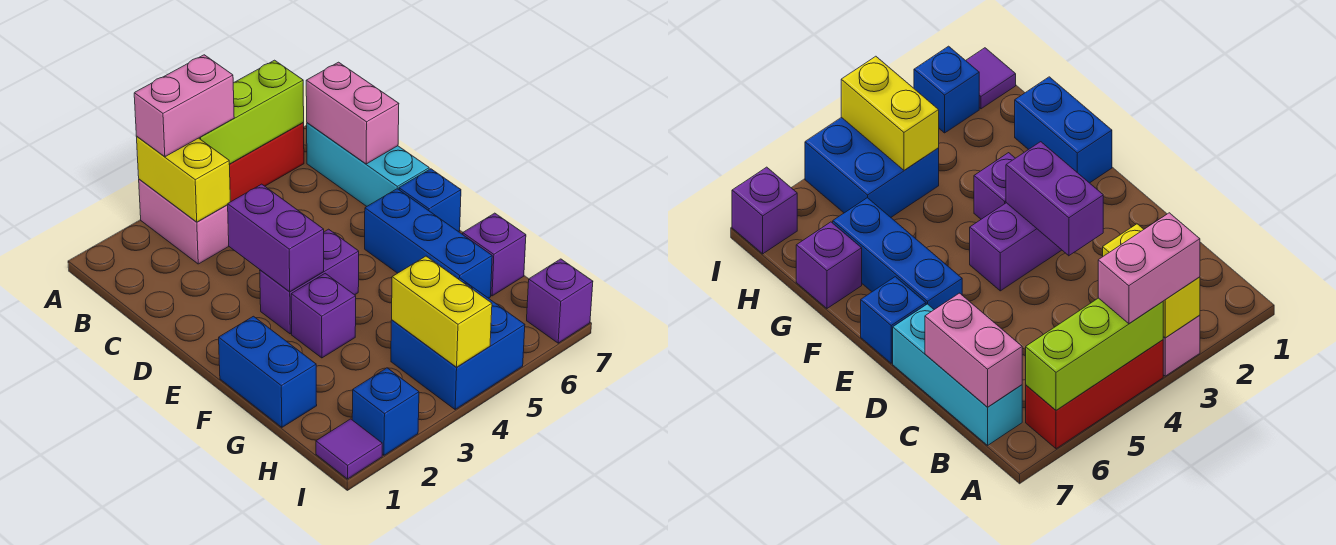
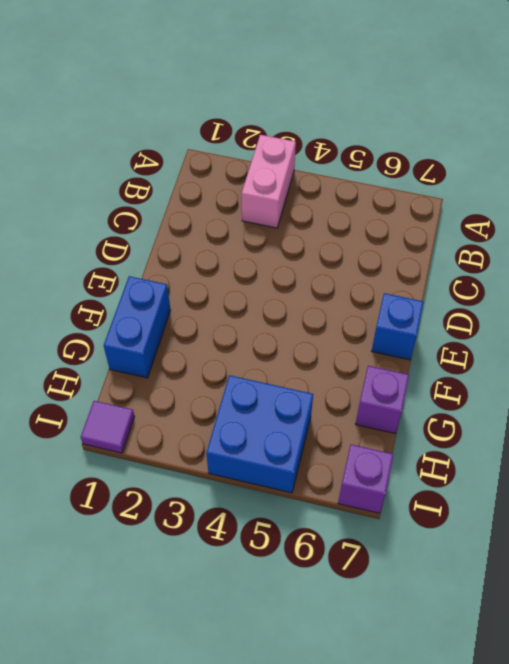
none -> red 1x3 brick [229,122,304,202]
none -> cyan 1x3 brick [307,123,429,206]
none -> purple 1x2 brick [260,229,359,334]

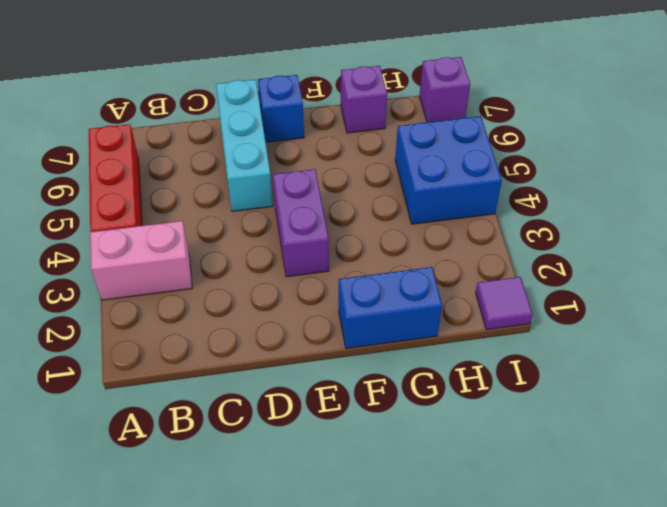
cyan 1x3 brick [216,79,273,211] -> cyan 1x3 brick turned to [307,123,429,206]
none -> blue 1x3 brick [365,189,492,298]
none -> purple 1x1 brick [291,273,356,358]
none -> blue 1x1 brick [352,368,419,455]

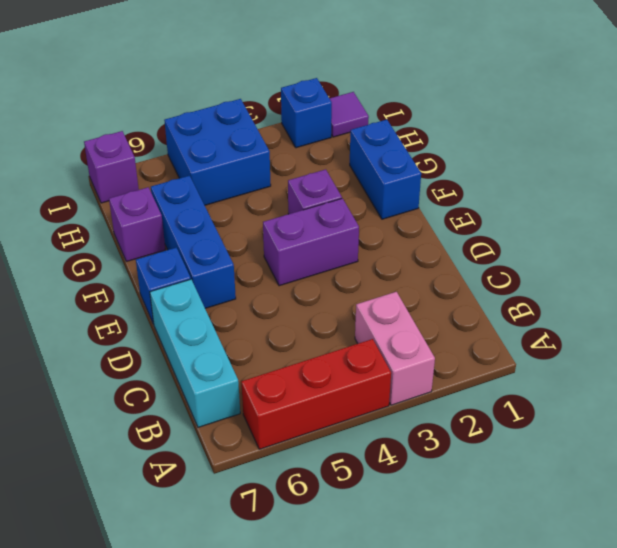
none -> yellow 1x2 brick [137,137,230,222]
none -> lime 1x3 brick [199,60,304,164]
none -> pink 1x2 brick [306,62,399,164]

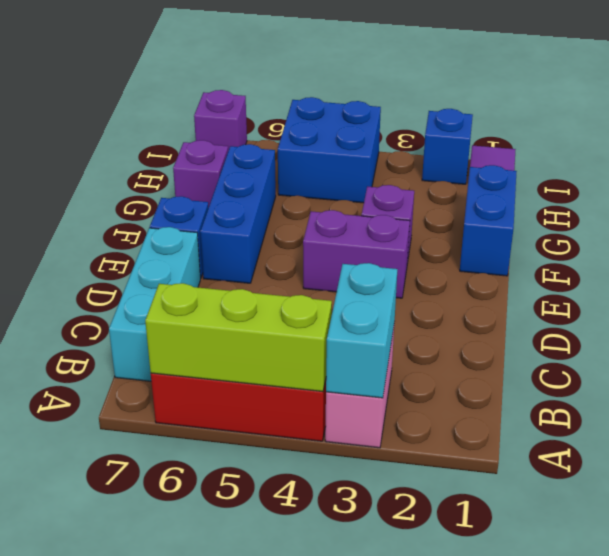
cyan 1x2 brick [326,263,397,398] -> yellow 1x2 brick [137,137,230,222]
none -> pink 1x2 brick [306,62,399,164]
none -> purple 1x2 brick [228,184,324,292]
none -> yellow 1x2 brick [392,256,492,367]

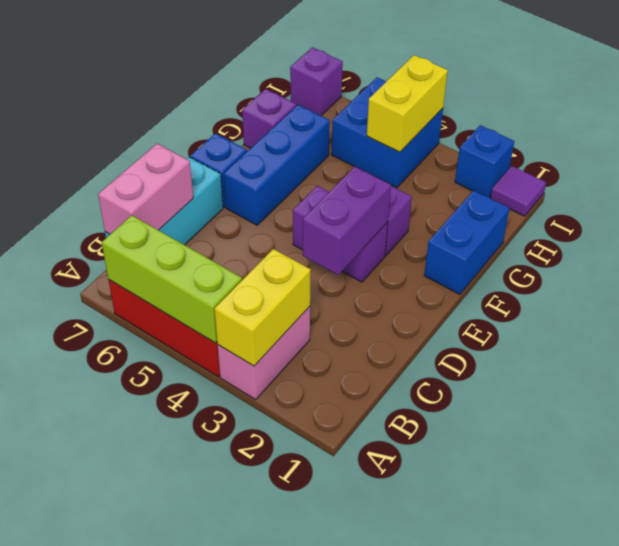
none -> pink 1x2 brick [134,55,234,157]

